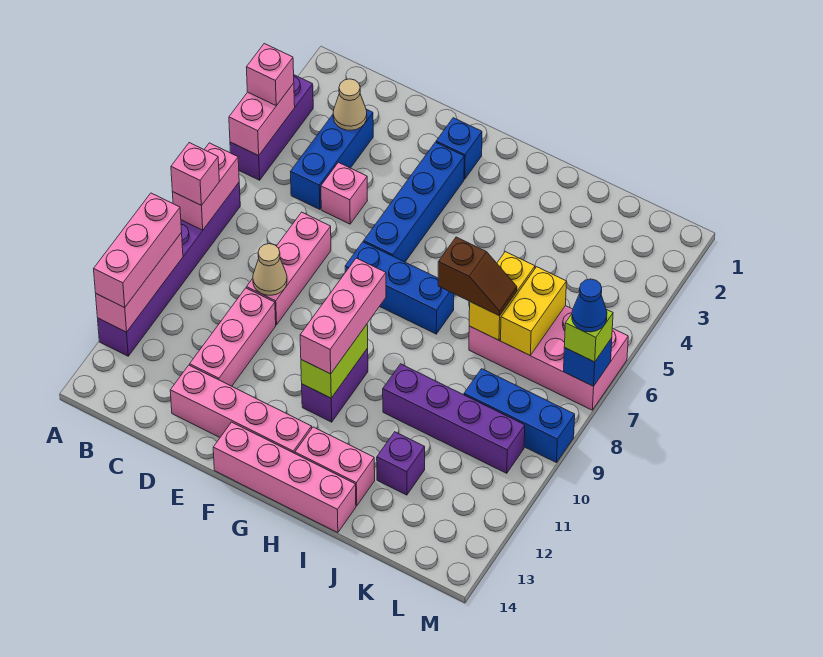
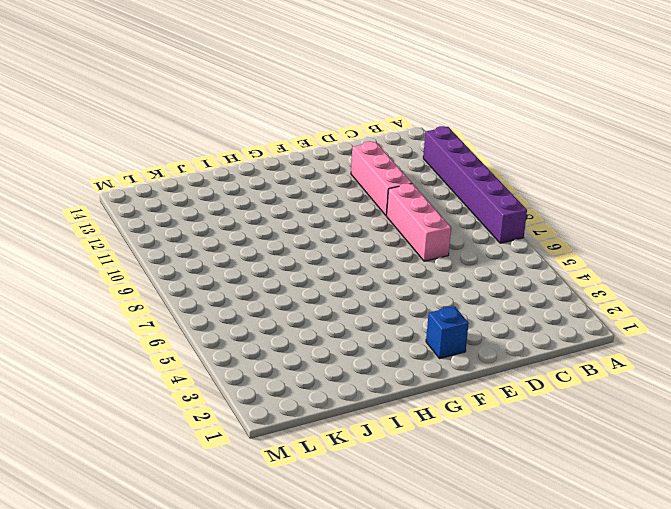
none -> purple 1x3 brick [230,75,313,180]
none -> blue 1x3 brick [290,109,373,209]
none -> pink 1x1 brick [321,162,368,224]
none -> pink 1x4 brick [170,365,312,453]

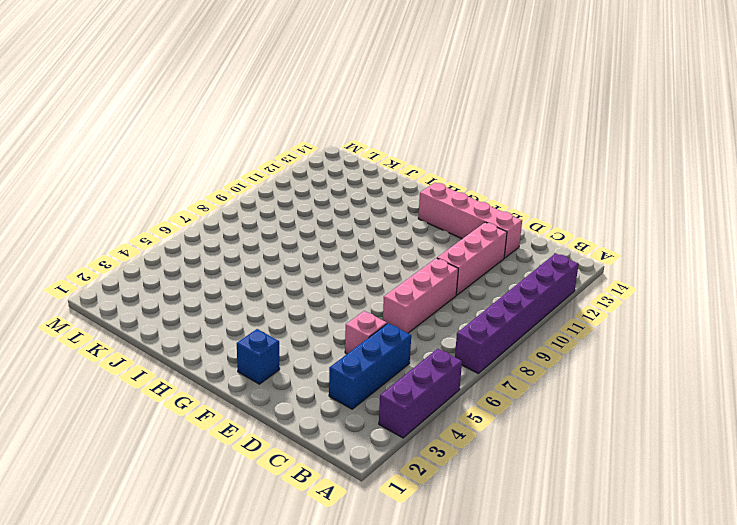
none -> blue 1x4 brick [364,142,464,262]
none -> blue 1x3 brick [345,242,454,334]
none -> pink 1x4 brick [213,422,356,533]
none -> purple 1x2 brick [302,348,368,422]

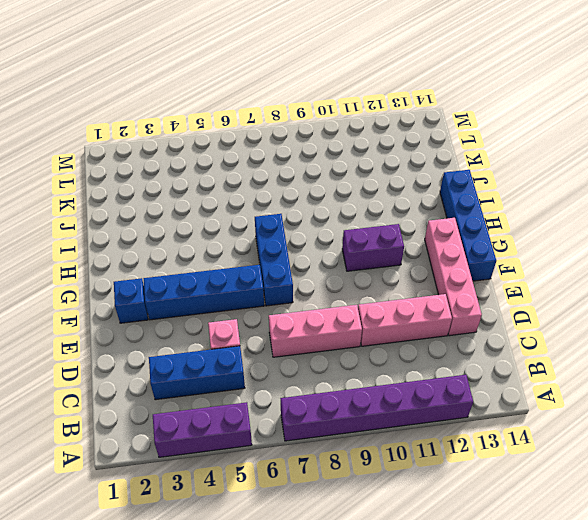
blue 1x4 brick [440,170,496,281] -> pink 1x4 brick [213,422,356,533]
none -> pink 1x2 brick [295,427,375,506]
none -> purple 1x4 brick [383,364,525,473]
none -> pink 2x4 brick [469,306,628,410]
none -> purple 1x1 brick [377,432,425,495]

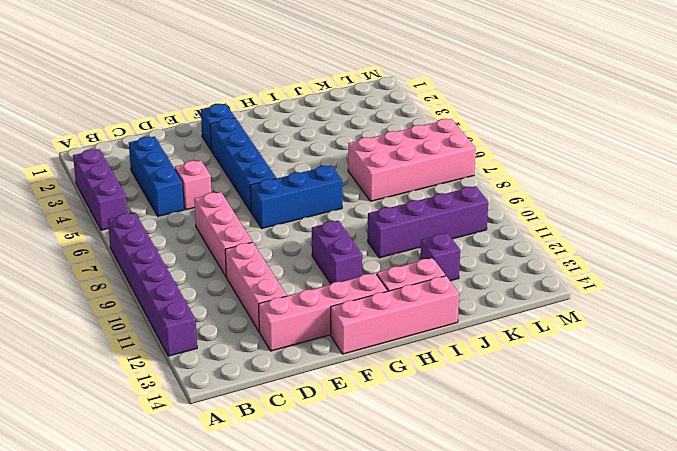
none -> blue 1x3 brick [464,369,575,463]
none -> pink 1x2 brick [229,83,295,156]
none -> pink 1x2 brick [172,143,239,230]
none -> pink 1x3 brick [96,233,183,332]

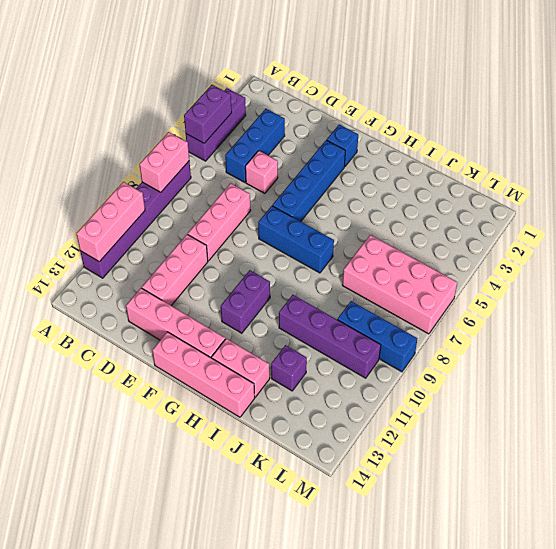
purple 1x2 brick [184,85,232,143] -> pink 1x2 brick [229,83,295,156]
none -> tan 1x1 cone [333,79,367,130]
none -> tan 1x1 cone [253,244,287,295]
none -> lime 1x2 brick [301,324,368,398]
none -> yellow 1x2 brick [469,252,535,340]

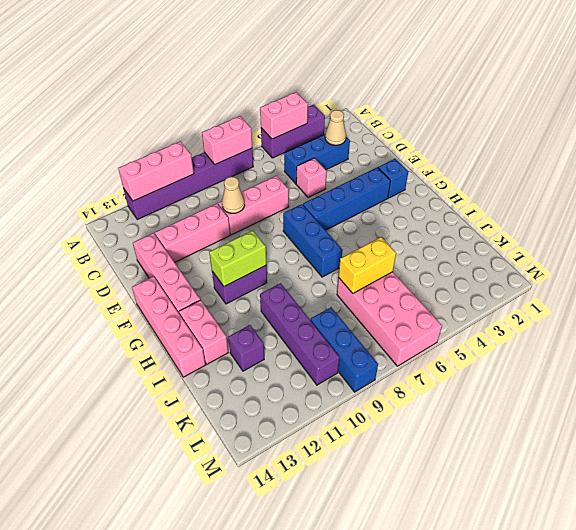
none -> yellow 1x2 brick [501,267,566,355]
none -> blue 1x1 brick [563,338,612,386]
none -> pink 1x1 brick [246,44,294,106]
none -> pink 1x1 brick [171,143,219,205]

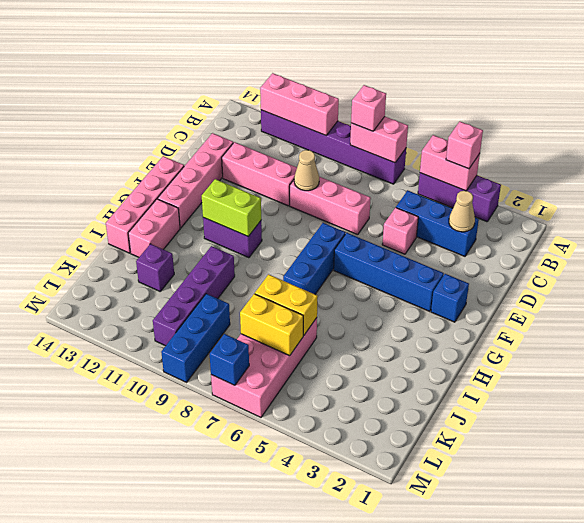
none -> pink 1x3 brick [94,193,182,308]
none -> pink 1x3 brick [300,258,386,374]
none -> brown 1x2 slope [438,237,517,316]
none -> lime 1x1 brick [564,309,613,362]

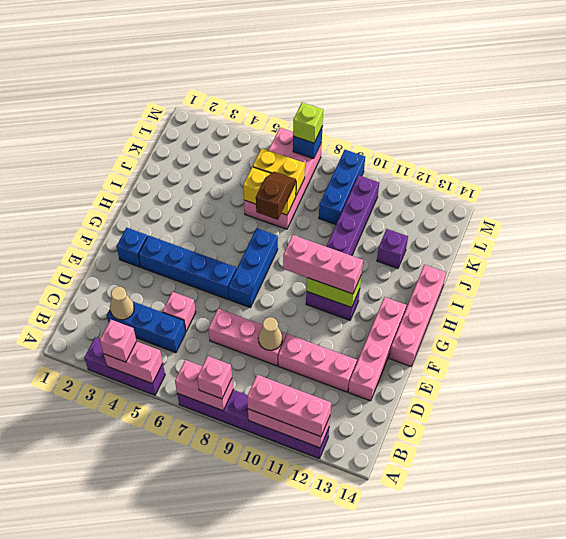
none -> pink 1x2 brick [295,427,375,506]
none -> blue 1x1 cone [572,279,607,332]

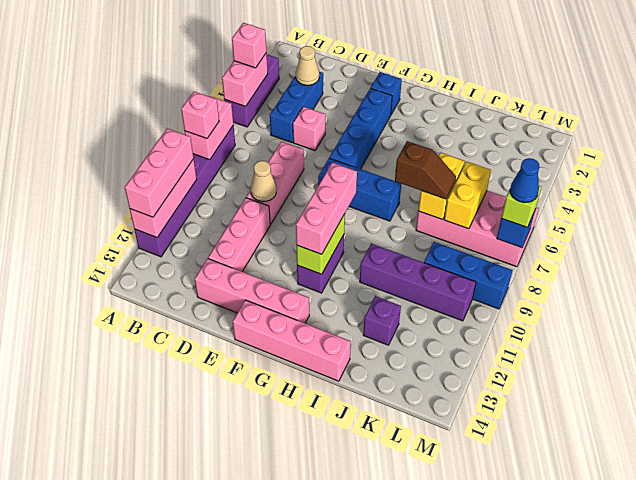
none -> pink 1x2 brick [295,427,375,506]

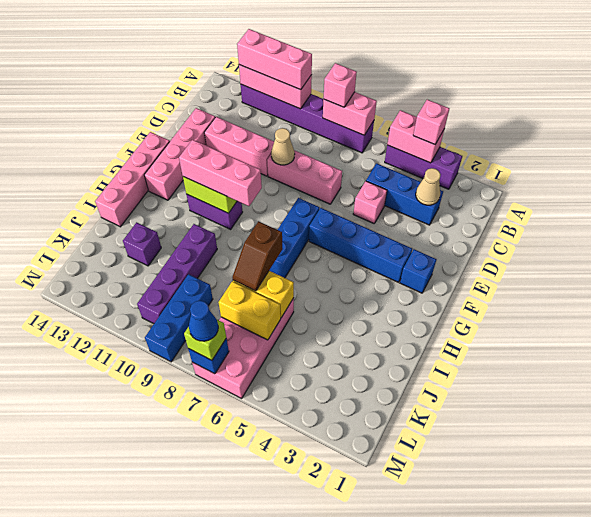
none -> pink 1x2 brick [295,427,375,506]

